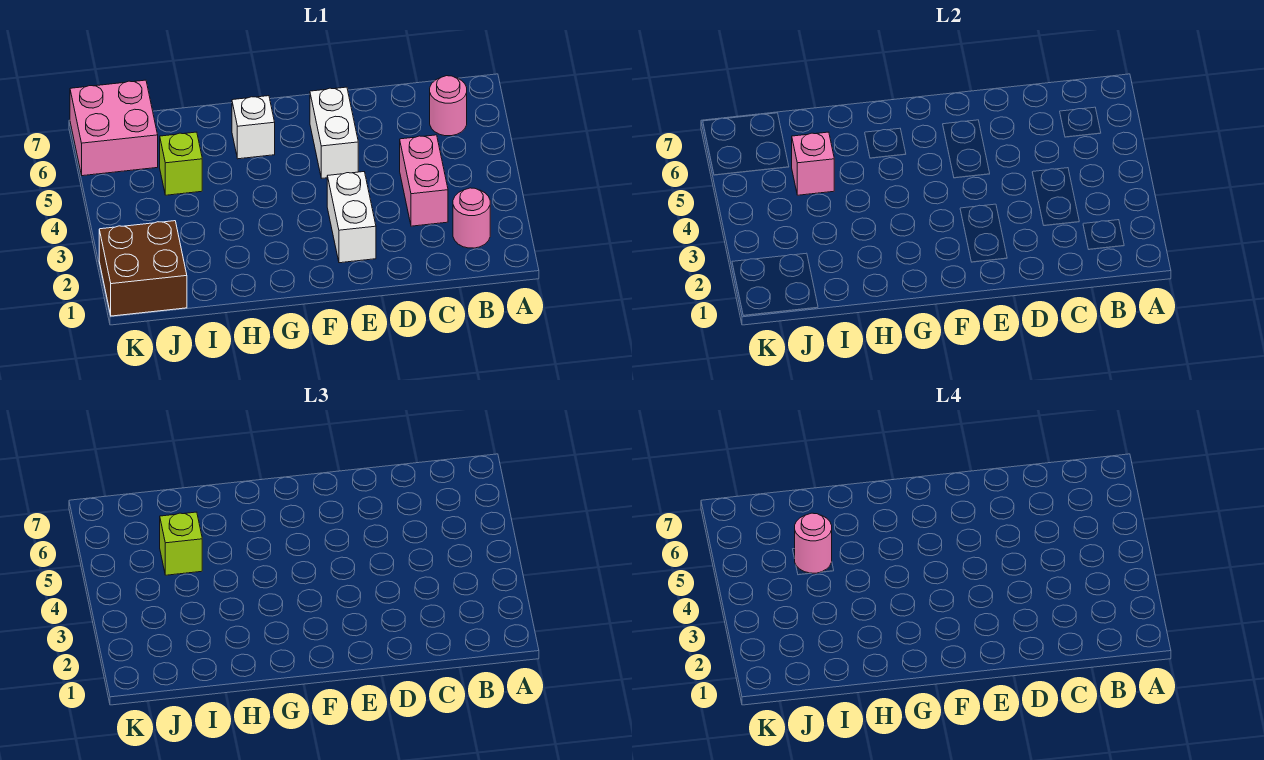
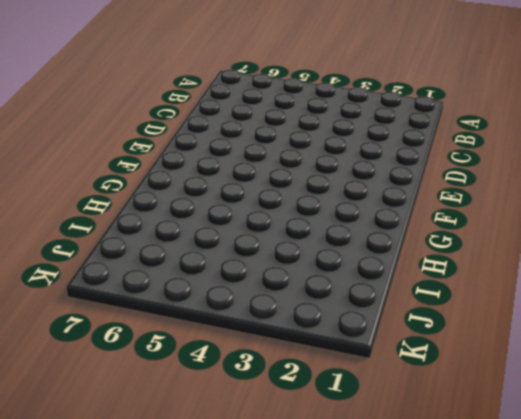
none -> pink 1x1 round brick [453,188,490,248]
none -> pink 1x1 round brick [430,76,467,136]
none -> pink 1x2 brick [400,135,448,226]

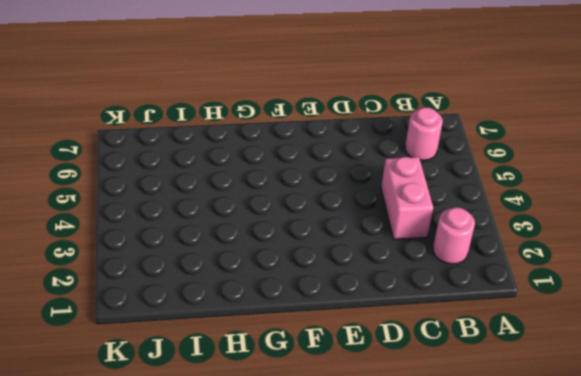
none -> white 1x2 brick [327,172,376,263]
none -> white 1x2 brick [310,87,358,178]
none -> white 1x1 brick [232,96,275,159]

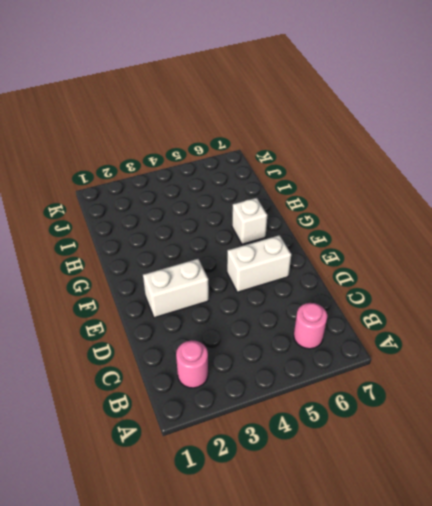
none -> pink 1x2 brick [400,135,448,226]
none -> lime 1x1 brick [160,132,202,195]
none -> brown 2x2 brick [99,221,187,316]

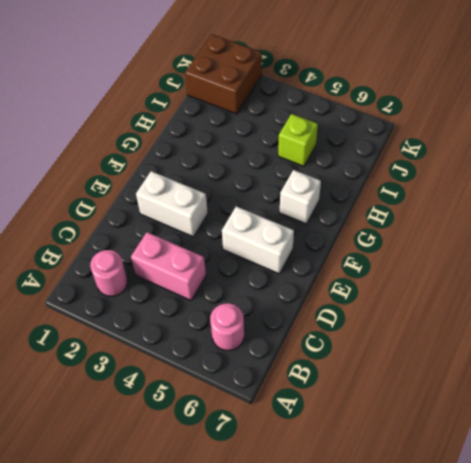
none -> pink 2x2 brick [70,80,158,176]
none -> pink 1x1 brick [792,132,834,195]
none -> lime 1x1 brick [160,512,202,575]

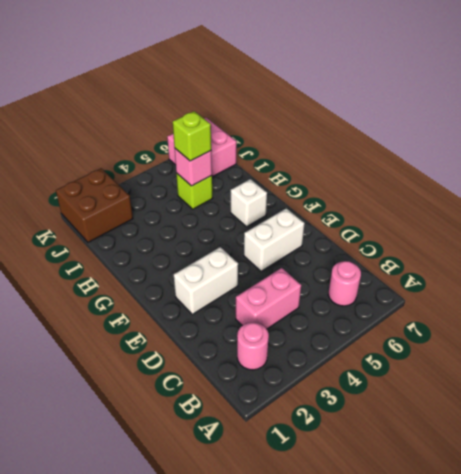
none -> pink 1x1 round brick [795,513,832,573]

